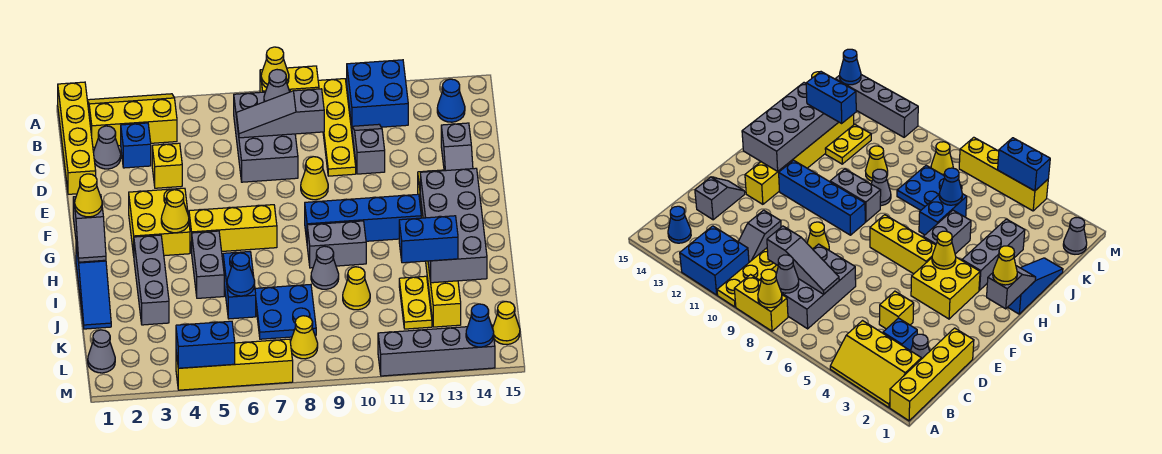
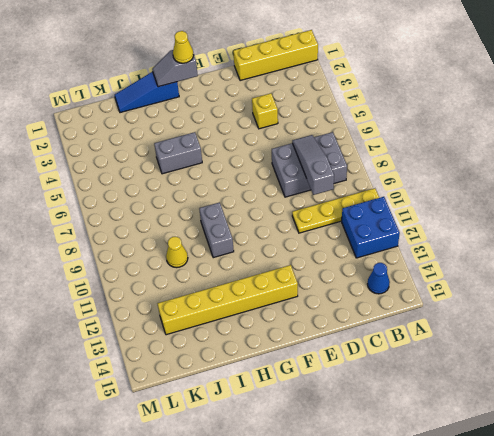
none -> yellow 2x3 slope [87,94,177,147]
none -> yellow 1x2 brick [260,66,319,92]
none -> grey 1x1 cone [93,126,121,169]
none -> blue 1x1 brick [121,123,151,168]

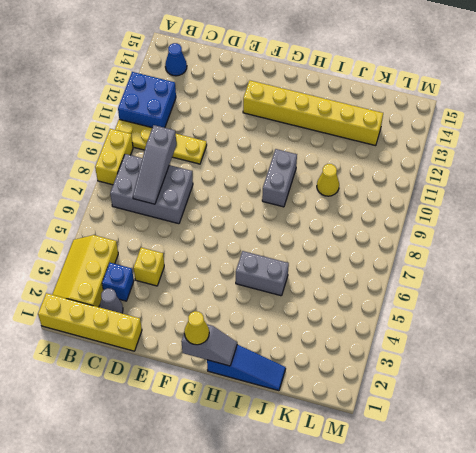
none -> grey 1x2 slope [352,124,385,174]
none -> grey 1x2 slope [441,123,473,171]
none -> yellow 1x1 cone [301,157,328,200]
none -> yellow 2x2 brick [129,188,190,256]

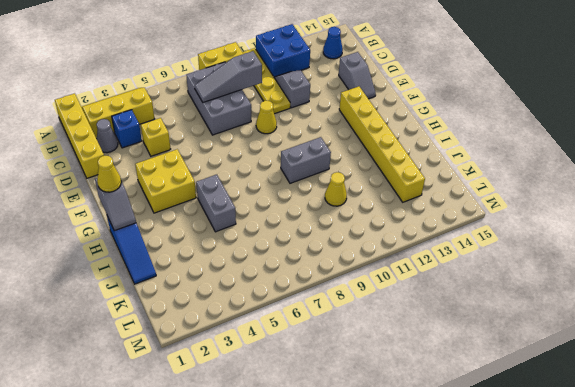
none -> yellow 1x3 brick [189,205,277,253]
none -> blue 1x4 brick [305,194,421,241]
none -> grey 1x3 brick [134,235,169,325]
none -> blue 1x2 brick [223,252,256,319]

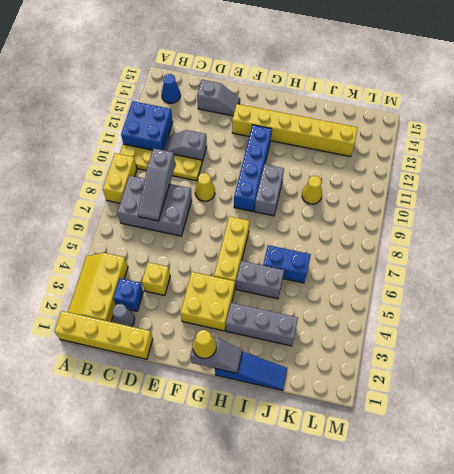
none -> grey 1x1 cone [311,246,339,289]
none -> blue 2x2 plate [255,285,316,339]
none -> yellow 1x2 plate [399,276,432,329]
none -> grey 1x1 cone [88,330,115,373]

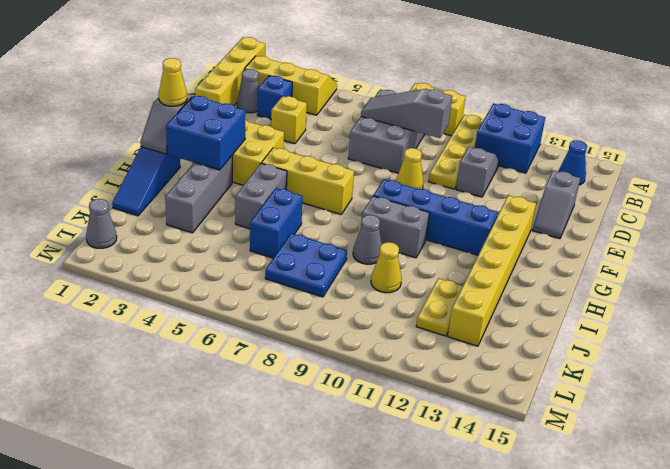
blue 2x2 brick [166,96,246,170] -> none
none -> yellow 1x1 cone [290,316,318,359]
none -> yellow 1x1 cone [493,302,520,345]
none -> yellow 1x4 brick [176,339,293,390]
none -> grey 1x4 brick [378,326,495,376]

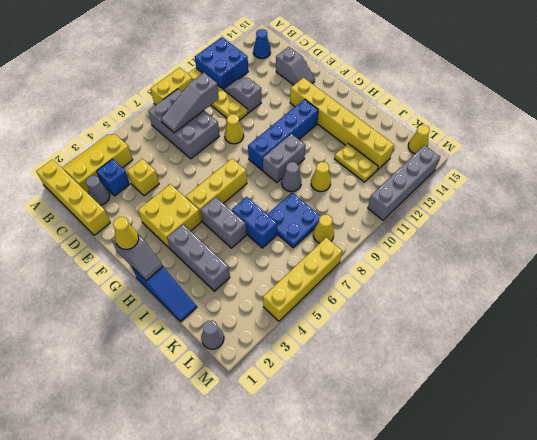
none -> yellow 1x1 cone [261,47,289,88]
none -> grey 1x1 cone [264,70,290,102]
none -> yellow 1x1 cone [161,190,189,233]
none -> grey 2x4 brick [420,168,487,283]

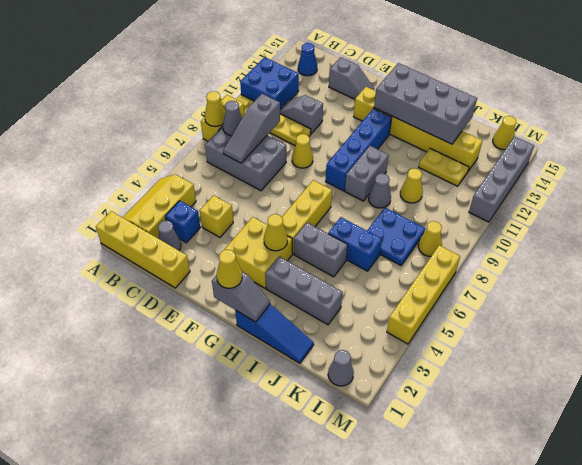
none -> blue 1x1 cone [227,253,255,296]
none -> blue 1x2 brick [176,321,235,368]
none -> blue 1x1 cone [466,304,494,347]
none -> blue 1x2 brick [399,216,458,263]

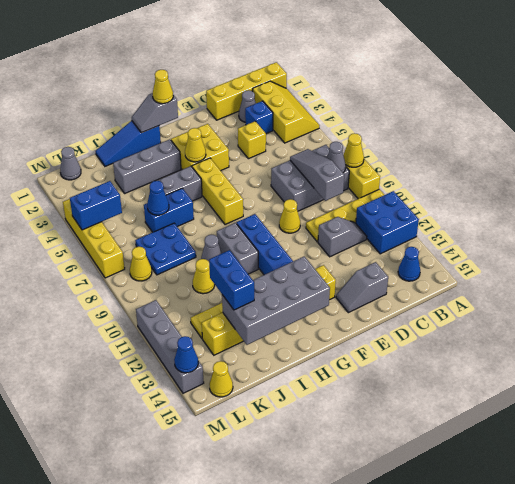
blue 1x2 brick [70,181,122,230] -> blue 1x2 brick turned to [176,321,235,368]

